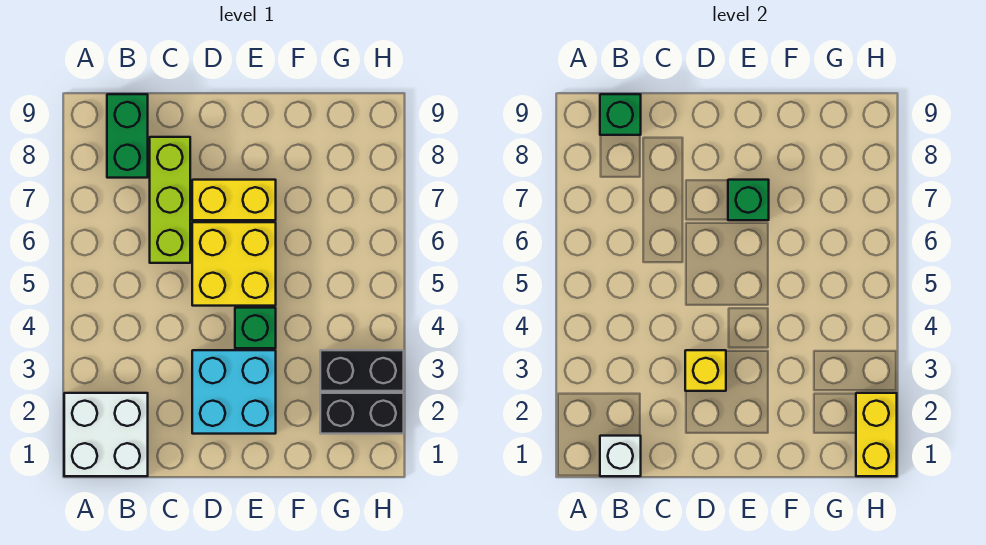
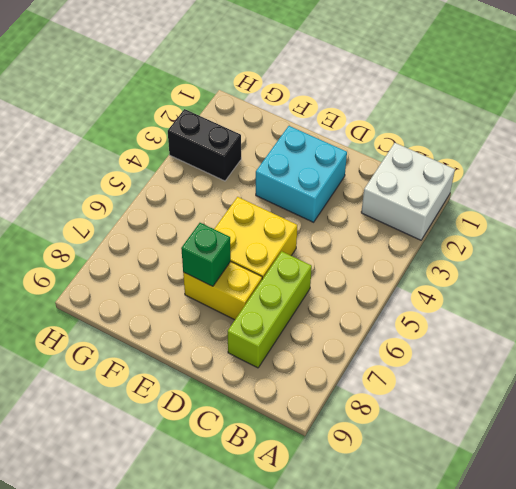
none -> green 1x2 brick [107,94,148,178]
none -> green 1x1 brick [235,308,276,348]
none -> black 1x2 brick [320,393,404,434]

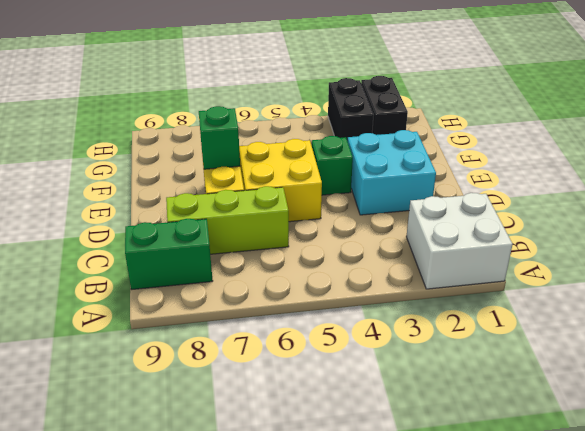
none -> white 1x1 brick [600,436,641,476]
none -> green 1x1 brick [600,94,641,135]
none -> yellow 1x1 brick [685,350,726,391]

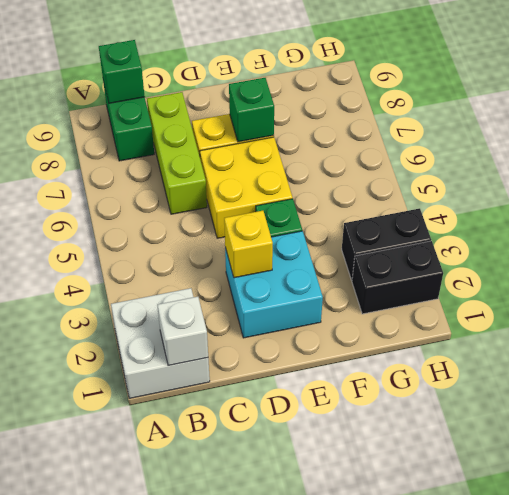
none -> yellow 1x2 brick [856,393,897,476]

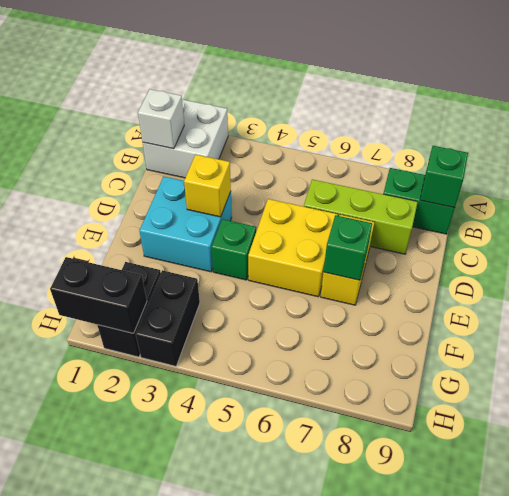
black 1x2 brick [50,257,147,333] -> yellow 1x2 brick [856,393,897,476]

